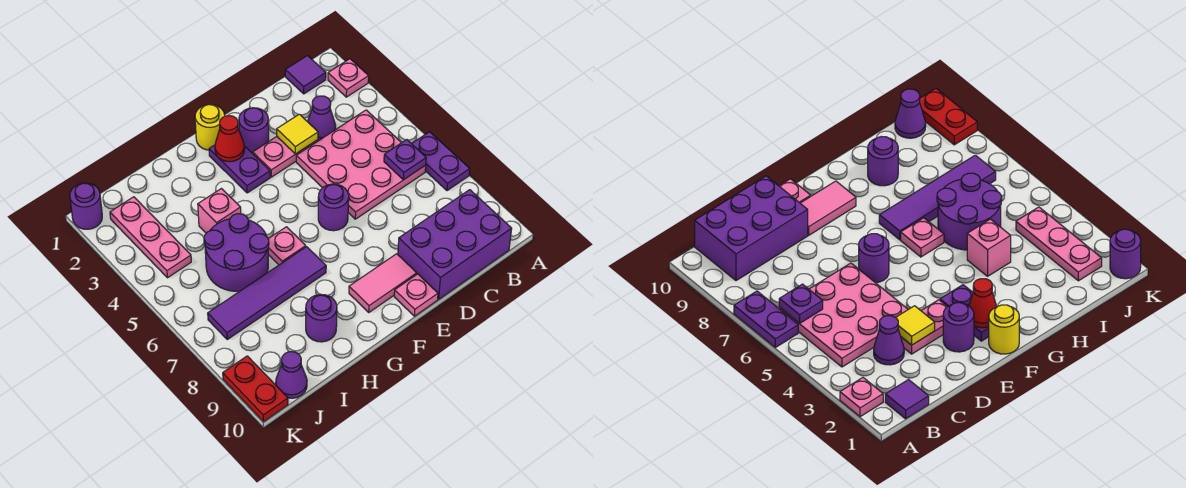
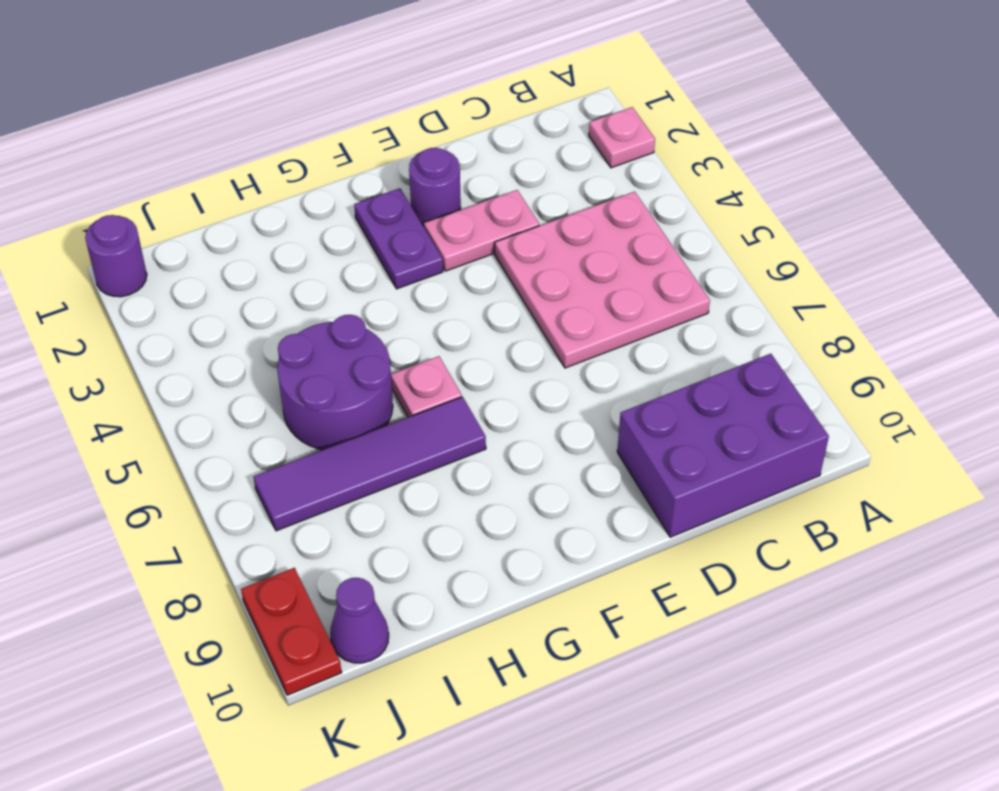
none -> purple 1x2 plate [412,132,470,191]
none -> purple 1x1 tile [285,56,326,94]
none -> purple 1x1 cone [308,96,336,141]

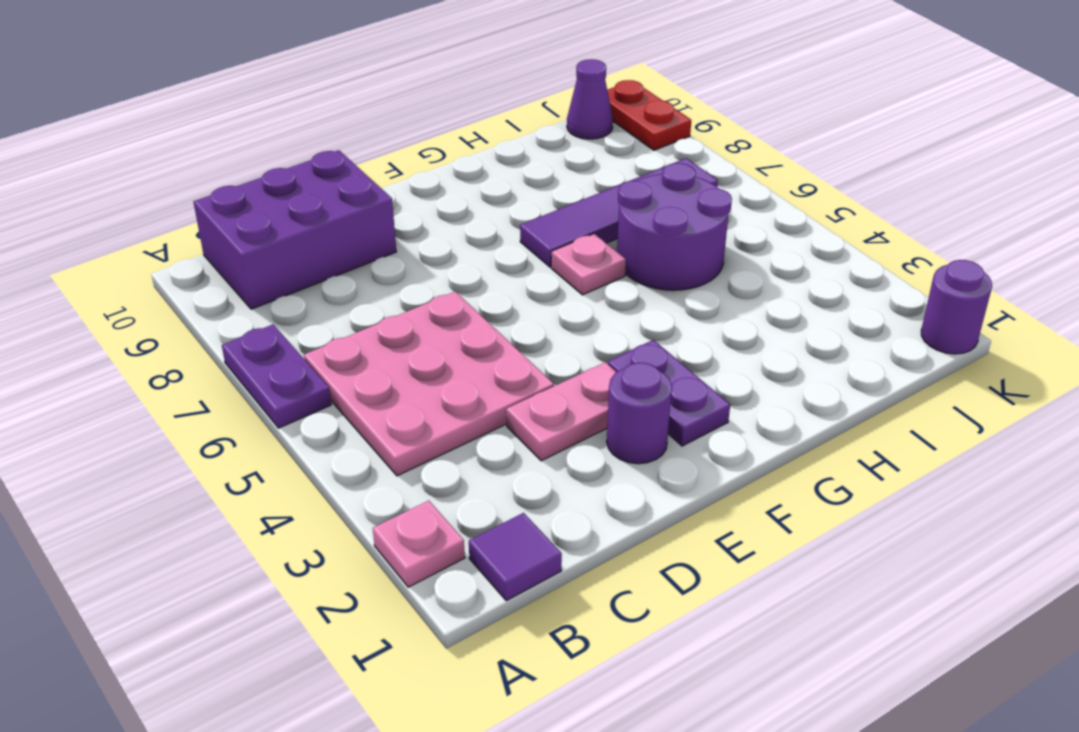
none -> purple 1x1 cone [308,96,336,141]
none -> purple 1x1 round brick [318,184,349,231]
none -> pink 1x2 tile [349,254,417,312]

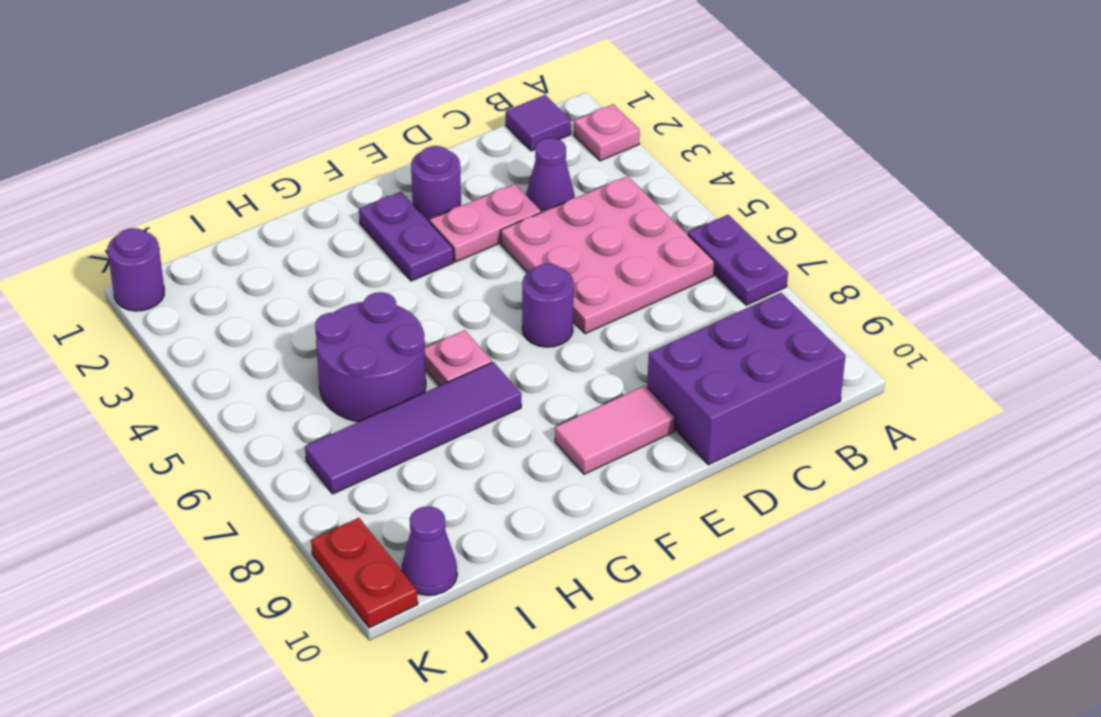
none -> pink 1x1 plate [394,274,438,316]
none -> yellow 1x1 round brick [195,104,225,150]
none -> pink 1x1 brick [198,189,241,233]

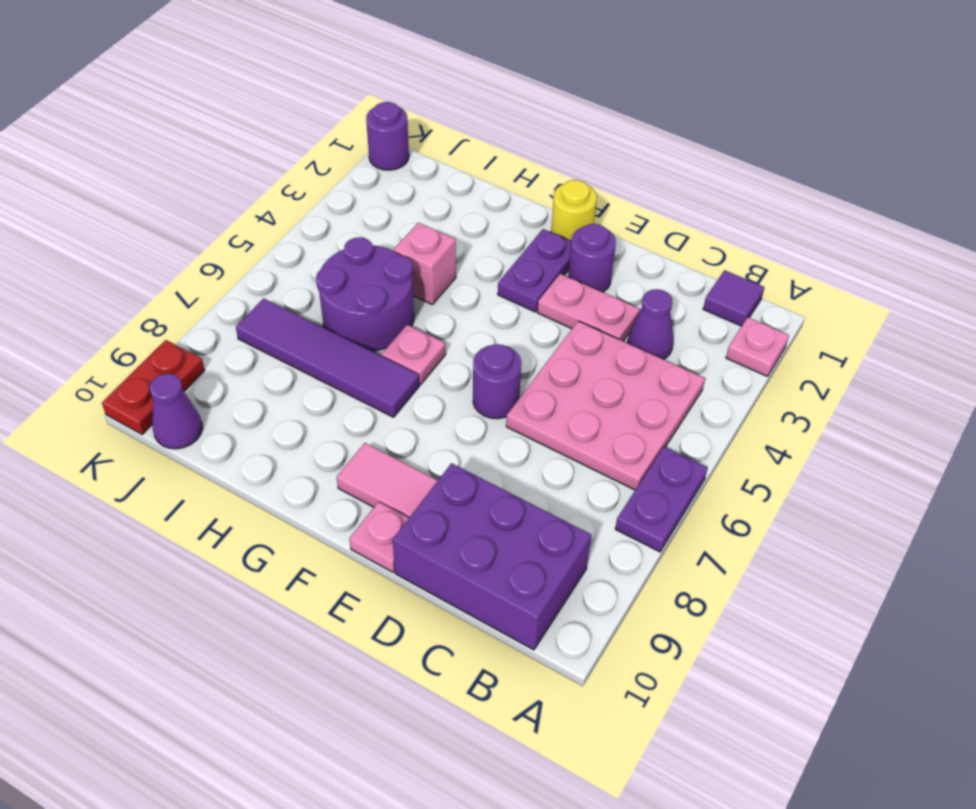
none -> purple 1x1 round brick [306,294,337,342]
none -> pink 1x3 plate [110,197,191,278]
none -> purple 1x1 plate [384,140,426,180]

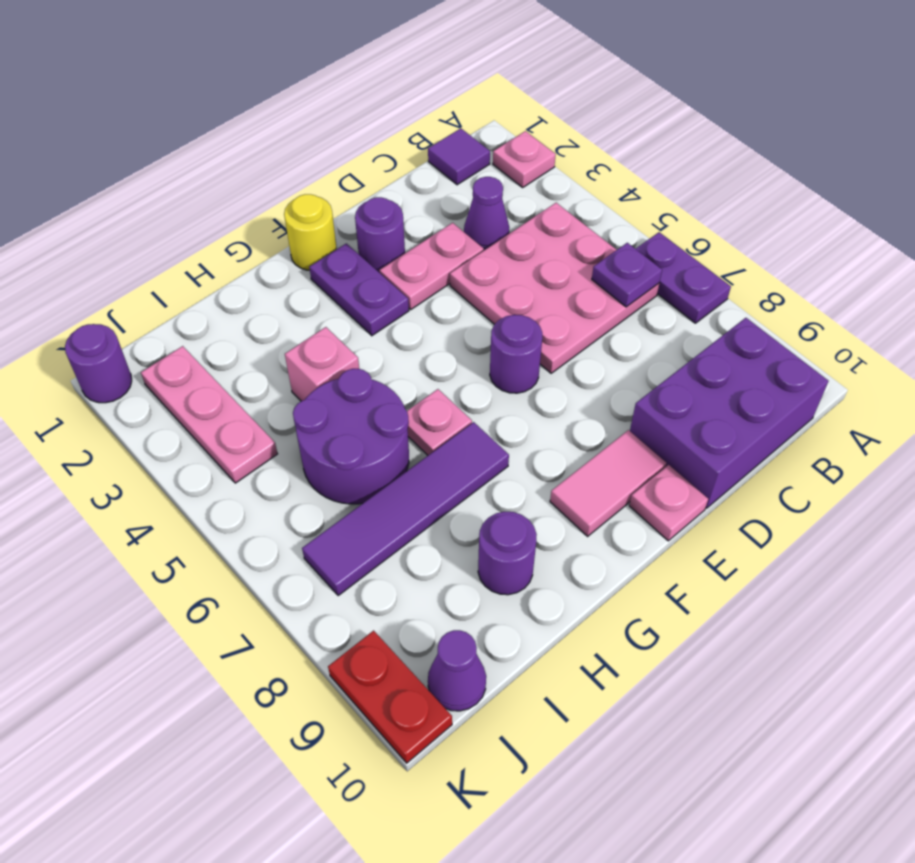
none -> yellow 1x1 tile [277,114,318,154]
none -> red 1x1 cone [215,116,245,162]

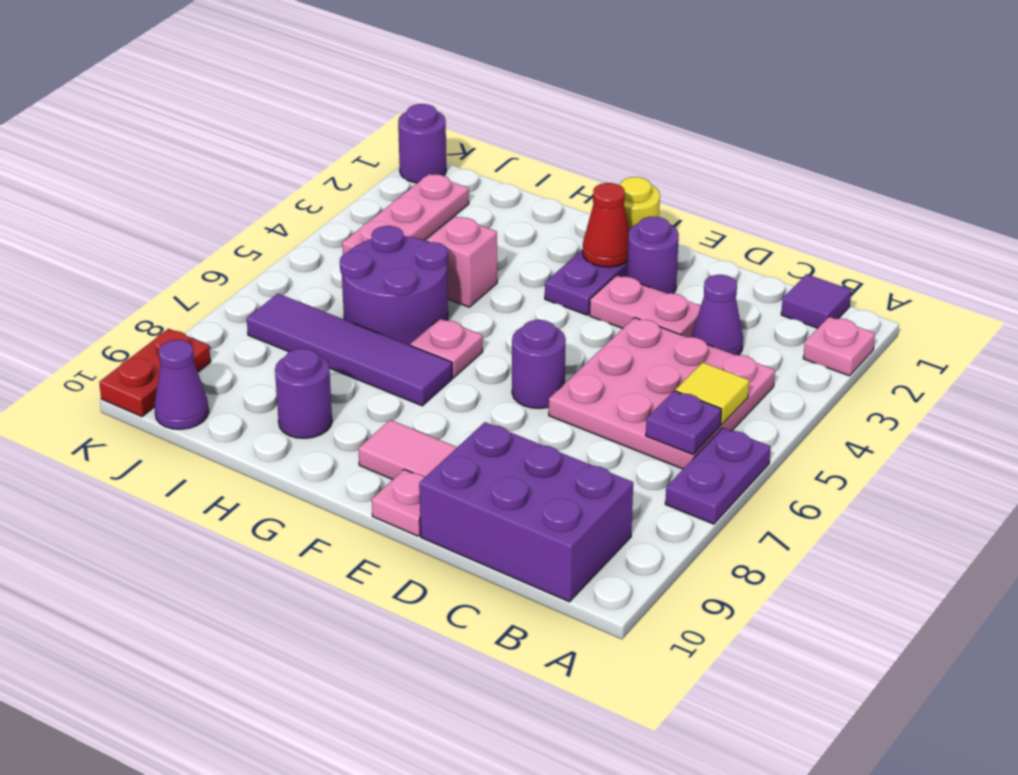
yellow 1x1 tile [676,362,749,425] -> yellow 1x1 tile moved to [277,114,318,154]

